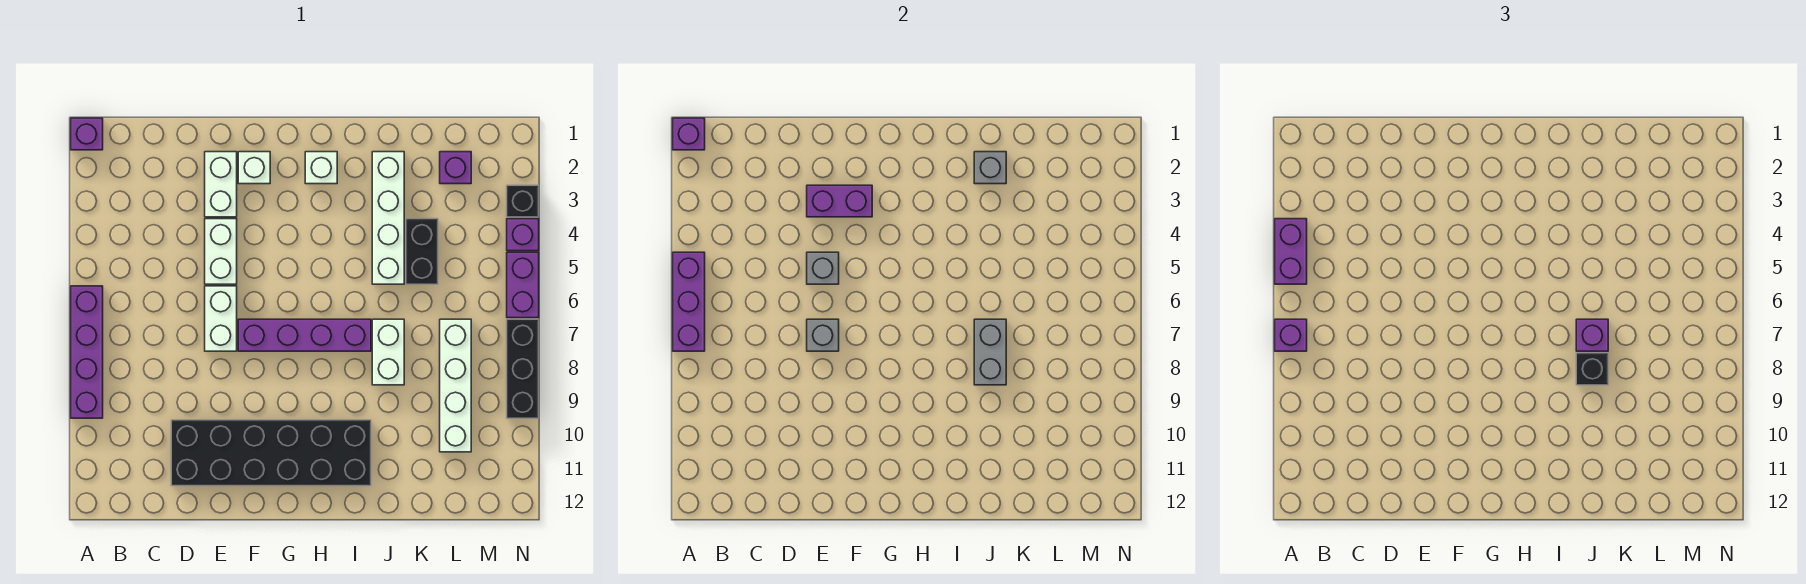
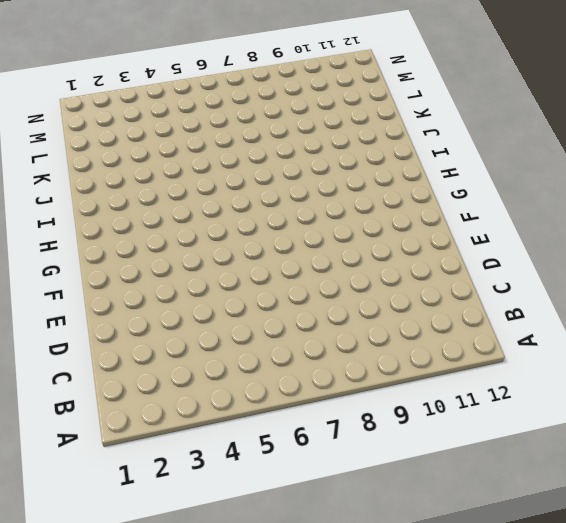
none -> purple 1x1 brick [71,118,103,150]
none -> purple 1x4 brick [71,286,103,418]
none -> black 2x6 brick [171,420,371,486]

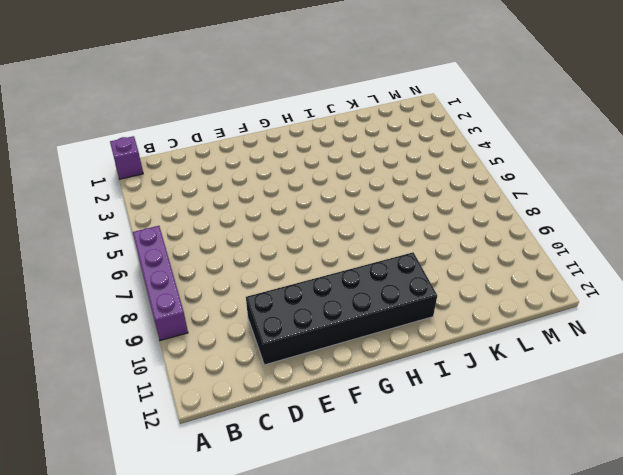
none -> white 1x2 brick [205,152,237,217]
none -> white 1x2 brick [205,219,237,284]
none -> white 1x2 brick [205,286,237,351]

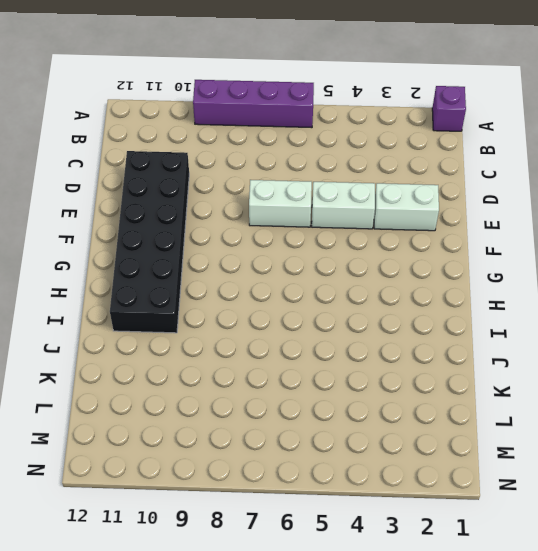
none -> white 1x1 brick [238,152,270,184]
none -> purple 1x4 brick [238,319,371,351]
none -> white 1x1 brick [305,152,337,184]

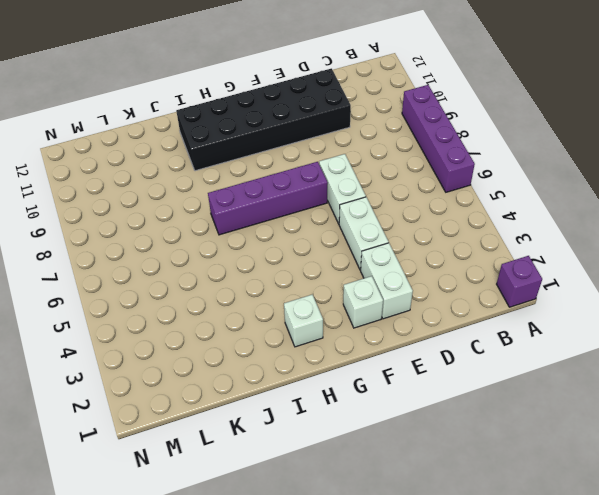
none -> white 1x4 brick [372,152,404,284]
none -> white 1x2 brick [372,319,404,385]
none -> black 1x2 brick [406,219,438,284]

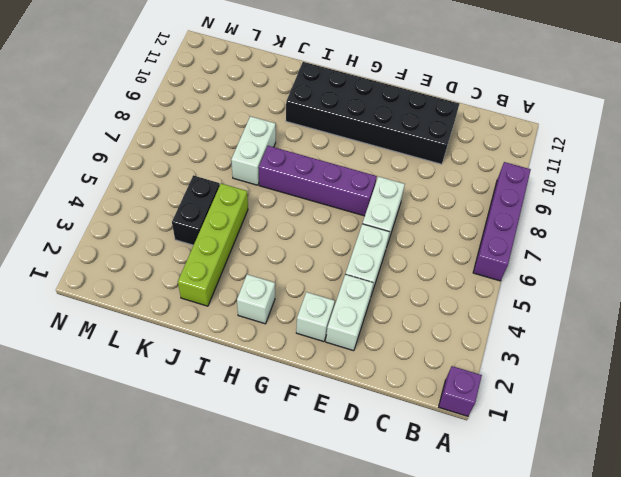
lime 1x4 brick [178,183,248,306] -> white 1x4 brick [372,152,404,284]
none -> purple 1x1 brick [440,152,471,184]
none -> white 1x4 brick [440,319,471,452]
none -> black 1x1 brick [507,185,539,217]

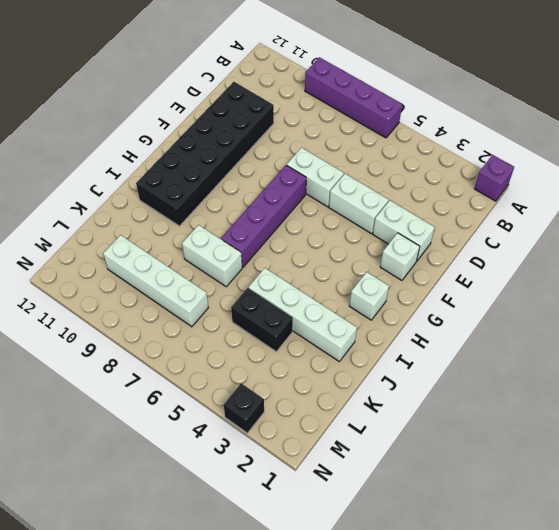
none -> purple 1x1 brick [440,152,471,184]
none -> purple 1x1 brick [507,219,539,251]
none -> purple 1x2 brick [507,252,539,318]

